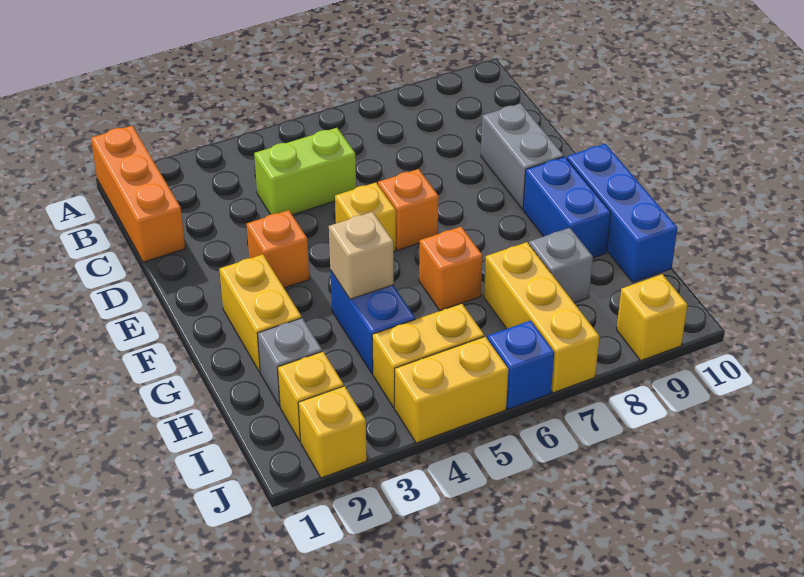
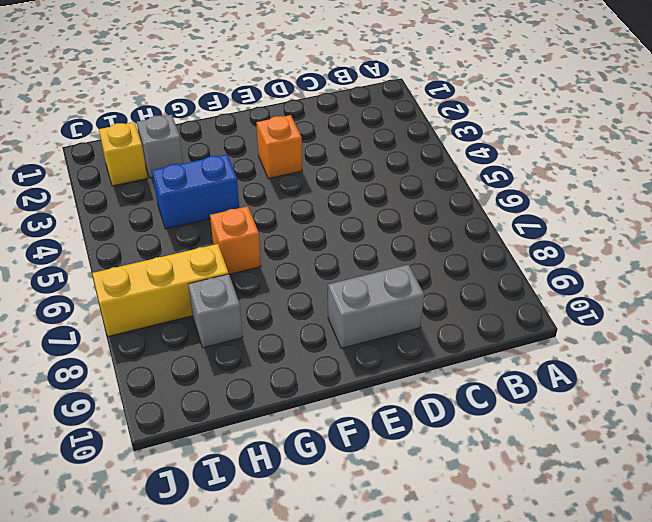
none -> orange 1x3 brick [91,126,185,262]
none -> lime 1x2 brick [254,128,356,215]
none -> yellow 1x1 brick [335,182,396,252]

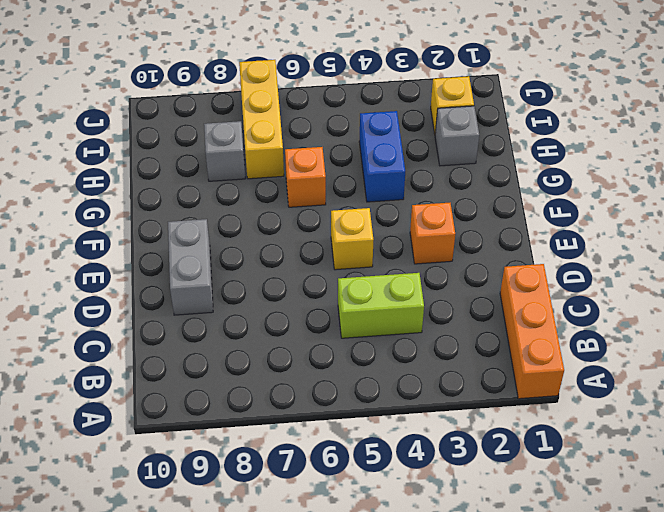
none -> orange 1x1 brick [378,169,439,250]
none -> yellow 1x2 brick [219,254,301,373]
none -> blue 1x2 brick [523,157,611,258]

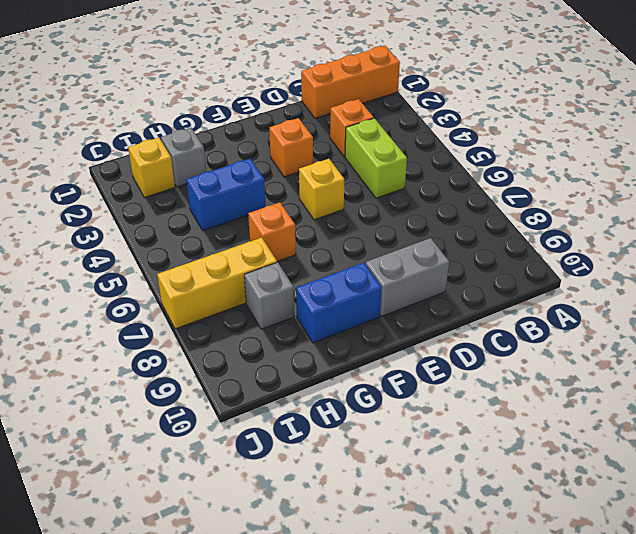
orange 1x1 brick [330,99,374,157] -> orange 1x1 brick moved to [378,169,439,250]
none -> yellow 1x2 brick [219,254,301,373]
none -> blue 1x3 brick [567,144,677,282]
none -> yellow 1x2 brick [372,304,484,408]

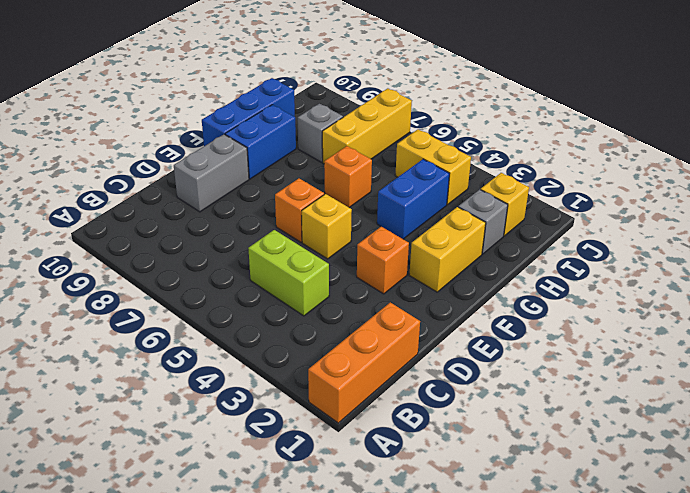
none -> yellow 1x1 brick [298,386,367,478]
none -> yellow 1x2 brick [395,337,508,443]
none -> blue 1x1 brick [487,321,554,409]

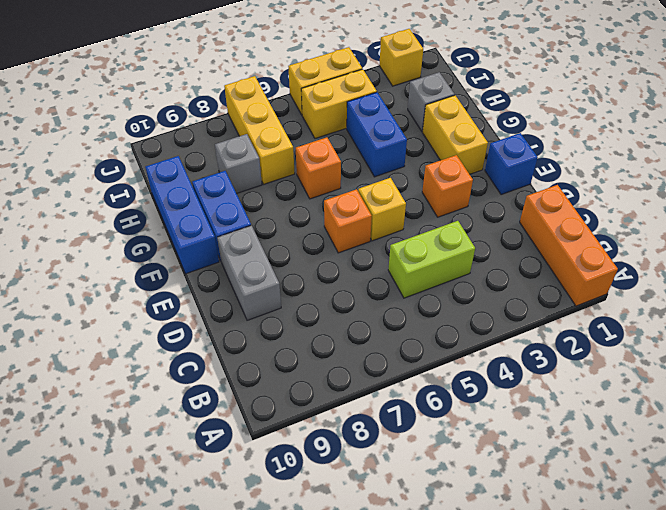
blue 1x1 brick [485,133,538,195] -> blue 1x1 brick moved to [487,321,554,409]
none -> yellow 1x1 brick [278,352,344,442]
none -> yellow 1x1 brick [617,274,687,360]
none -> tan 1x1 brick [329,212,393,299]

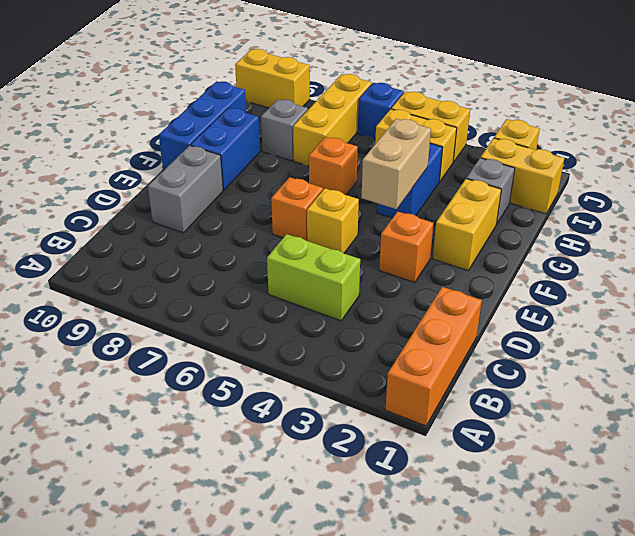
tan 1x2 brick [361,119,431,209] -> tan 1x1 brick [329,212,393,299]
yellow 1x2 brick [481,138,564,214] -> yellow 1x1 brick [278,352,344,442]
yellow 1x2 brick [235,49,310,108] -> yellow 1x1 brick [617,274,687,360]

